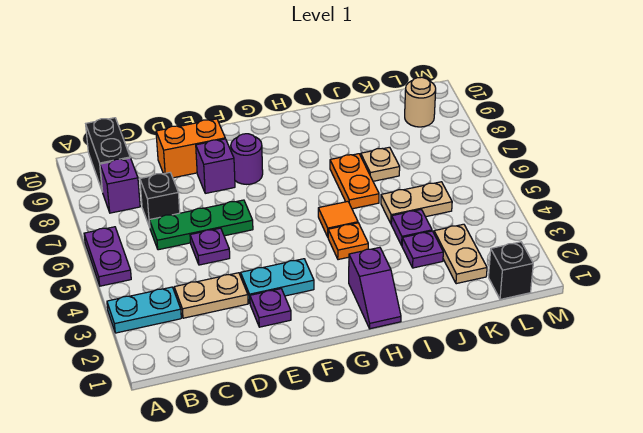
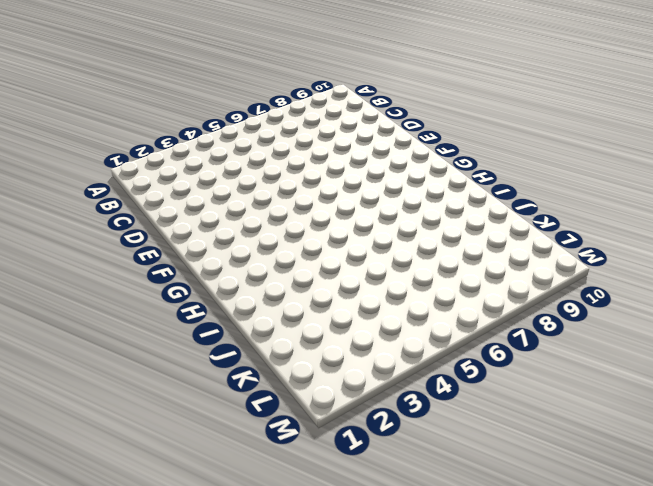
none -> cyan 1x2 plate [107,287,181,333]
none -> purple 1x2 plate [84,227,131,286]
none -> purple 1x1 brick [100,158,140,213]

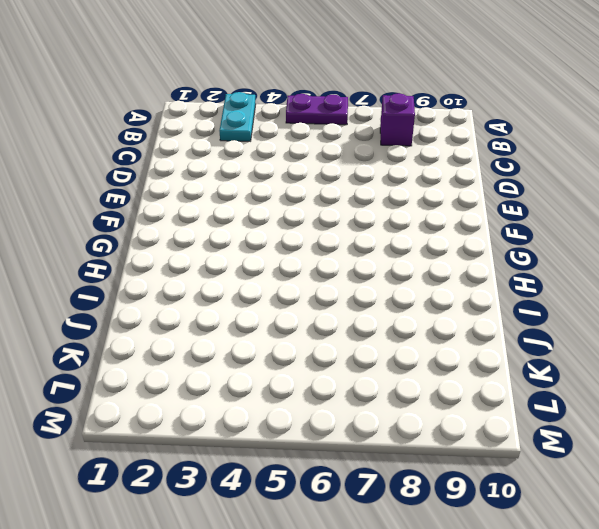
none -> black 1x2 brick [86,118,130,192]
none -> tan 1x2 plate [174,273,248,318]
none -> green 1x3 plate [149,200,253,250]

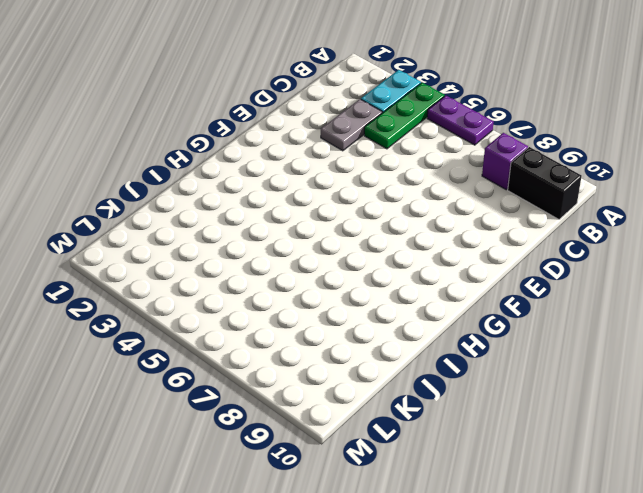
green 1x3 plate [364,83,445,149] -> green 1x3 plate moved to [149,200,253,250]
grey 1x2 plate [321,99,382,151] -> tan 1x2 plate [174,273,248,318]
none -> black 1x1 brick [140,173,180,227]
none -> purple 1x1 plate [190,228,230,265]
none -> orange 1x2 brick [156,119,225,178]

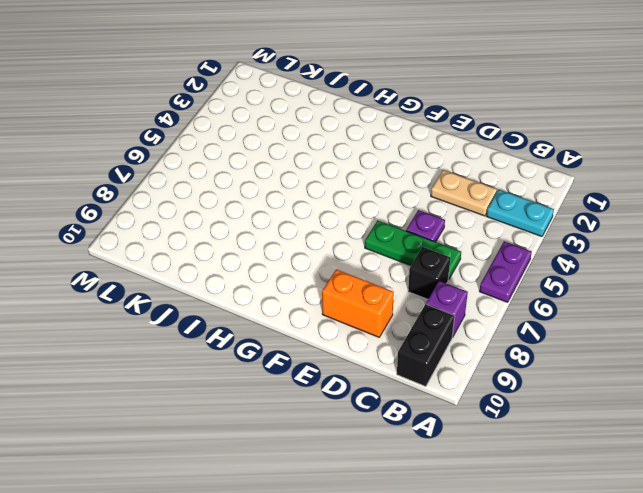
none -> purple 1x1 plate [250,289,291,327]
none -> cyan 1x2 plate [241,259,314,303]
none -> purple 1x1 brick [196,139,235,193]

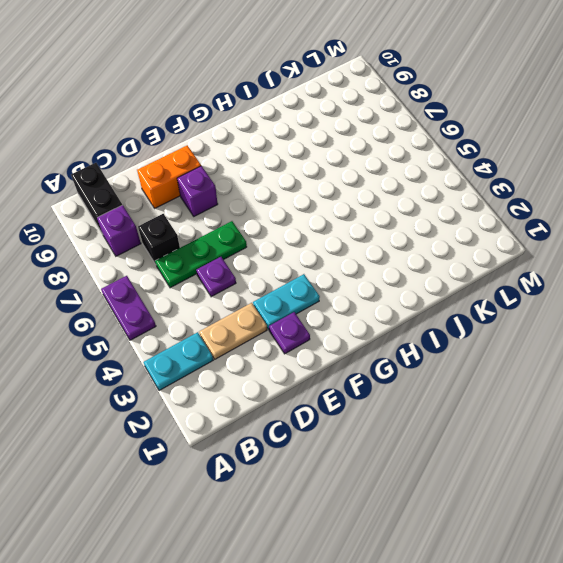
none -> purple 1x1 round brick [231,134,263,184]
none -> purple 1x2 slope [349,247,401,329]
none -> orange 1x1 plate [328,223,368,260]

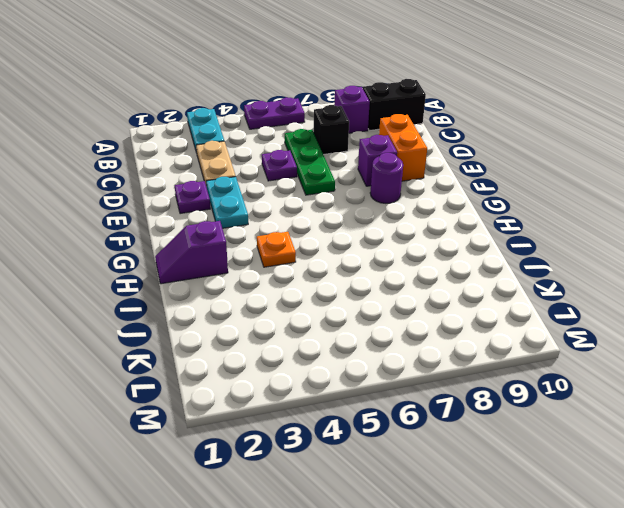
none -> orange 1x1 tile [318,202,358,237]
none -> orange 1x2 plate [330,154,379,209]
none -> purple 1x1 plate [402,231,443,268]

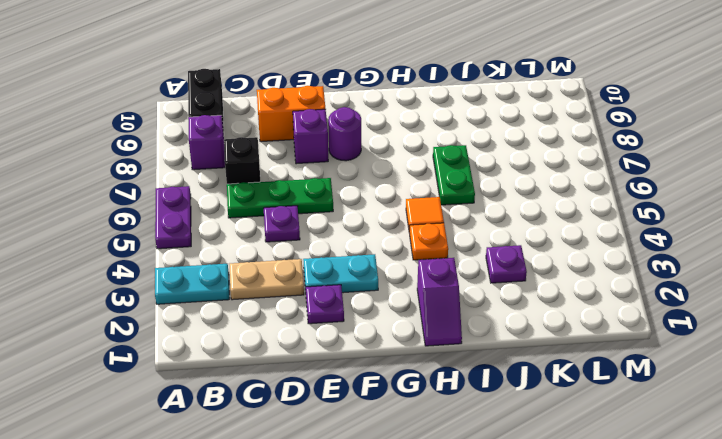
green 1x2 plate [433,145,475,205] -> orange 1x2 plate [330,154,379,209]
none -> purple 1x1 plate [391,210,432,245]
none -> tan 1x2 plate [381,182,452,223]
none -> tan 1x1 plate [361,147,400,181]

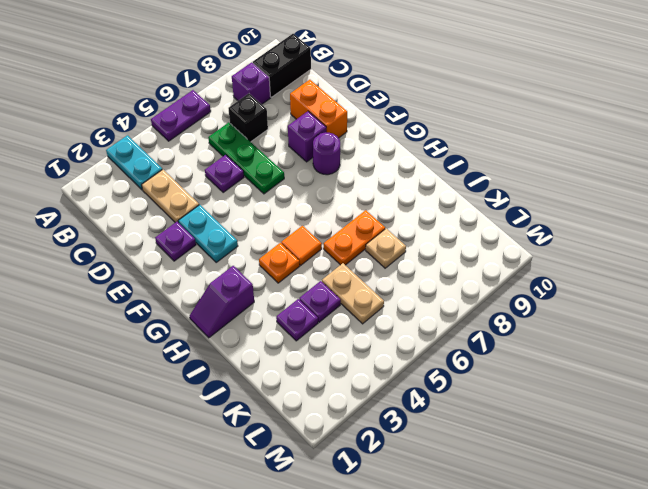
none -> tan 1x2 plate [434,224,487,284]
none -> black 1x1 brick [489,242,533,299]
none -> tan 1x1 round brick [405,77,436,127]

